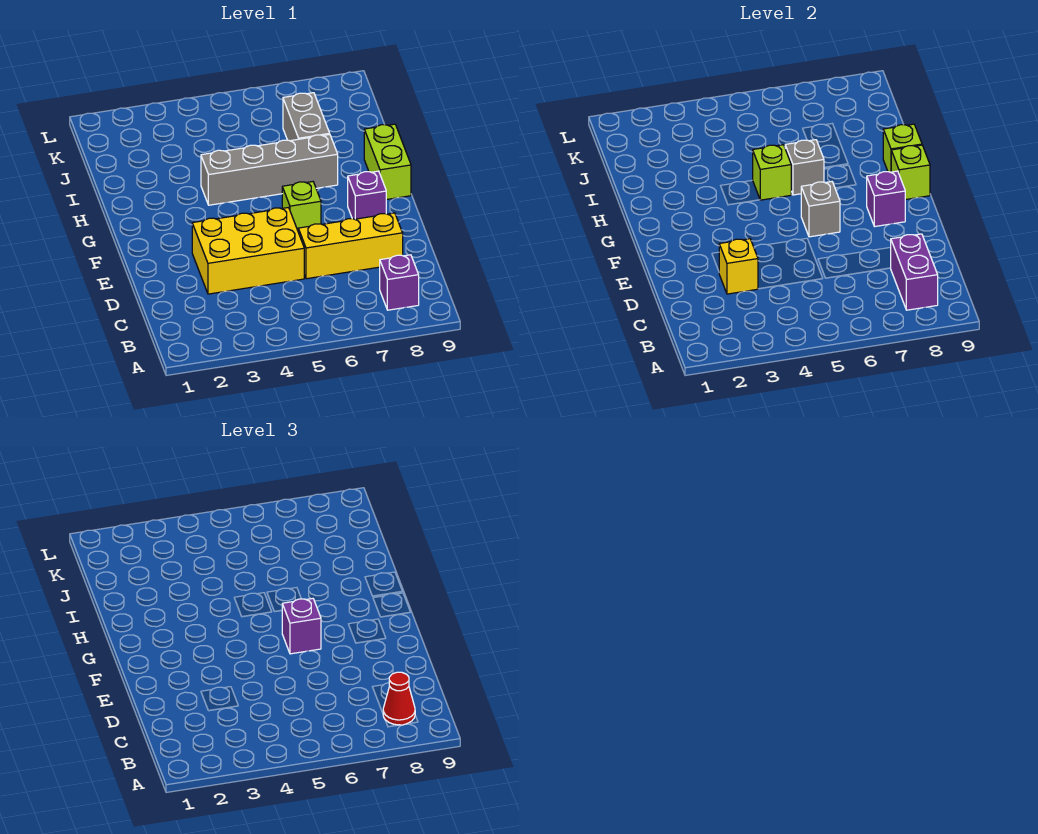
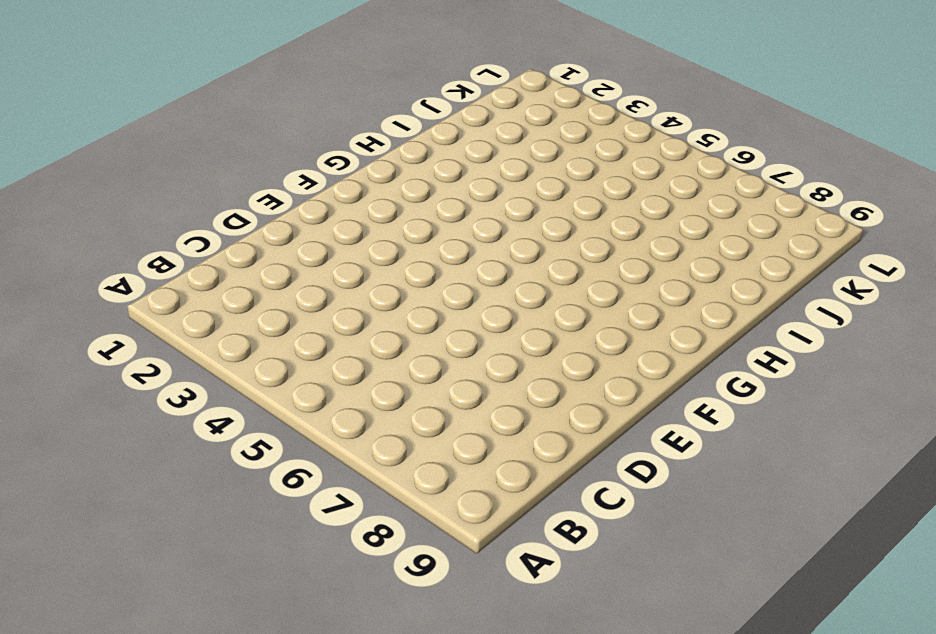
none -> purple 1x1 brick [380,255,419,310]
none -> yellow 2x3 brick [192,208,304,294]
none -> yellow 1x3 brick [298,213,403,279]

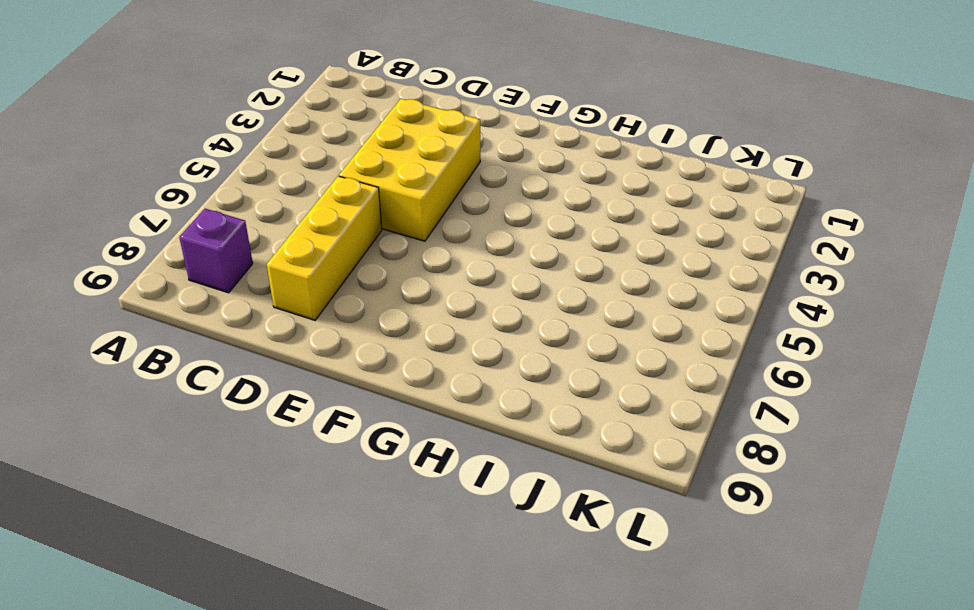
none -> lime 1x1 brick [282,182,321,230]
none -> purple 1x1 brick [348,171,386,219]
none -> lime 1x2 brick [364,124,411,200]

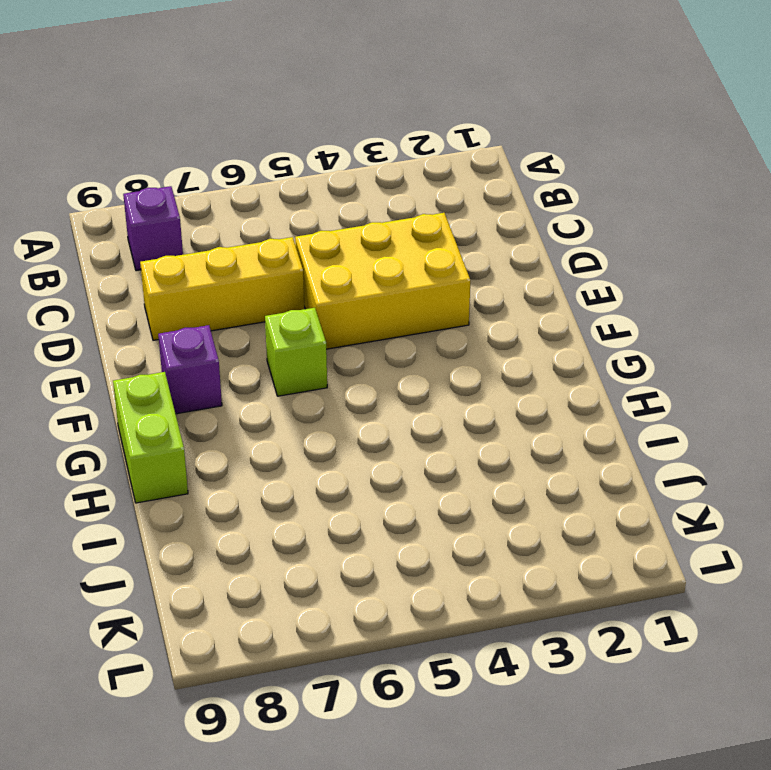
none -> grey 1x4 brick [201,134,338,205]
none -> grey 1x2 brick [283,93,330,141]
none -> purple 1x2 brick [891,234,938,310]

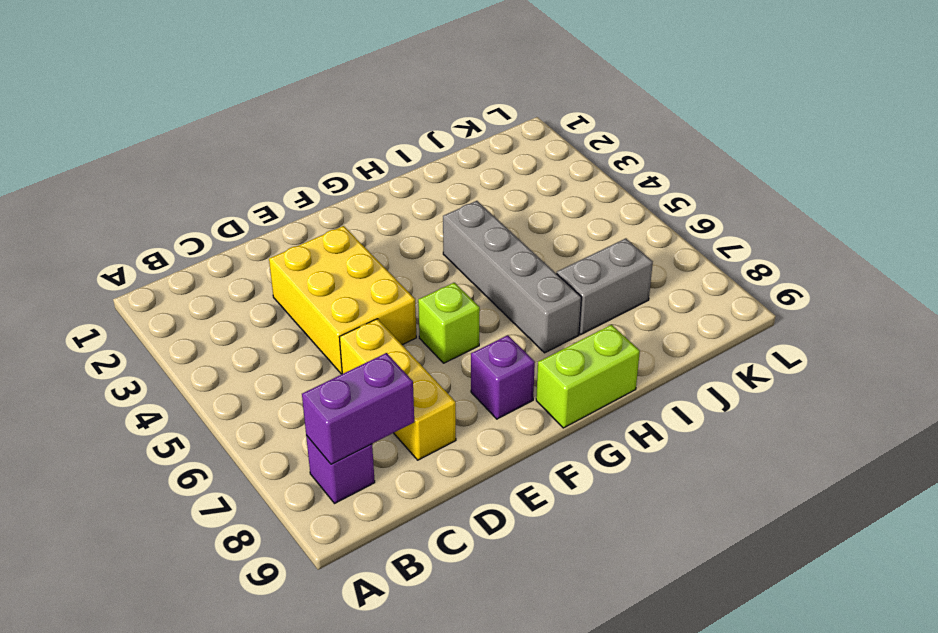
none -> yellow 1x1 brick [719,239,758,294]
none -> grey 1x1 brick [801,182,840,237]
none -> purple 1x1 brick [867,171,905,227]

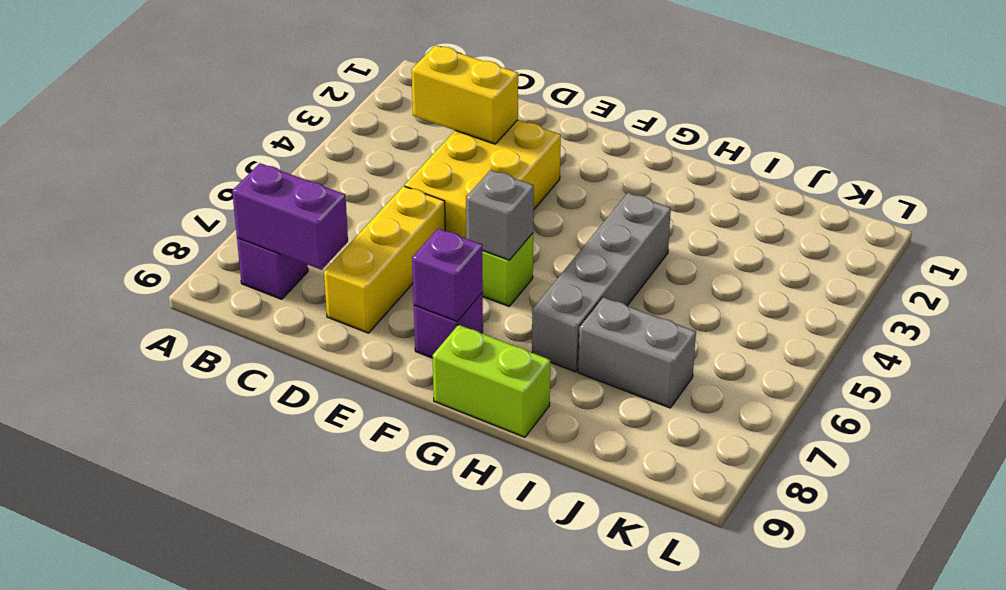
yellow 1x2 brick [411,45,518,144] -> yellow 1x1 brick [719,239,758,294]
none -> lime 1x1 brick [891,145,930,200]
none -> lime 1x1 brick [753,145,791,200]
none -> grey 1x1 brick [785,140,824,195]

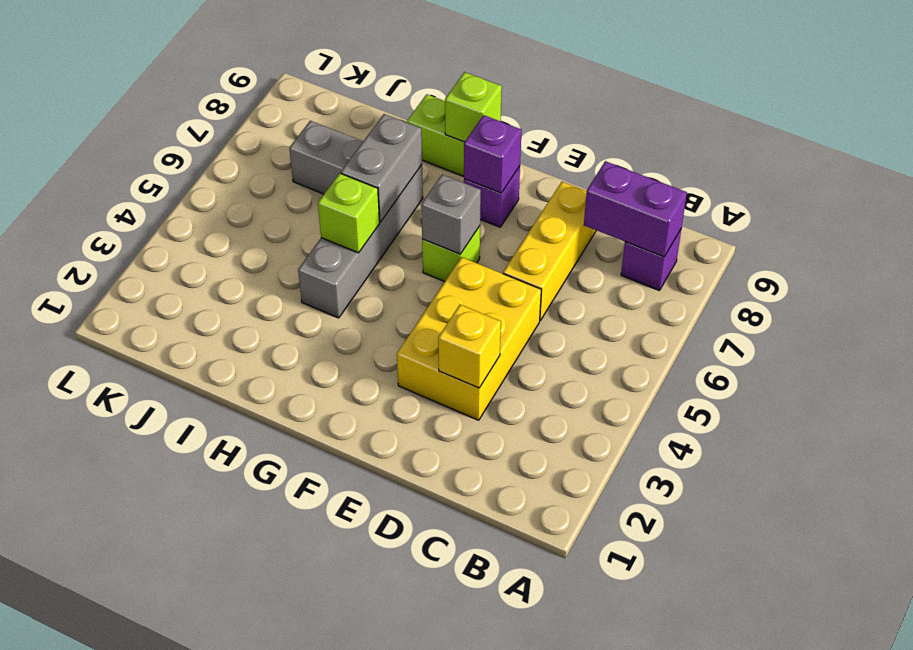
grey 1x2 brick [341,114,422,222] -> grey 1x1 brick [785,140,824,195]
none -> lime 1x1 brick [883,124,922,172]
none -> red 1x1 cone [383,672,415,725]
none -> purple 1x1 brick [282,599,321,654]

